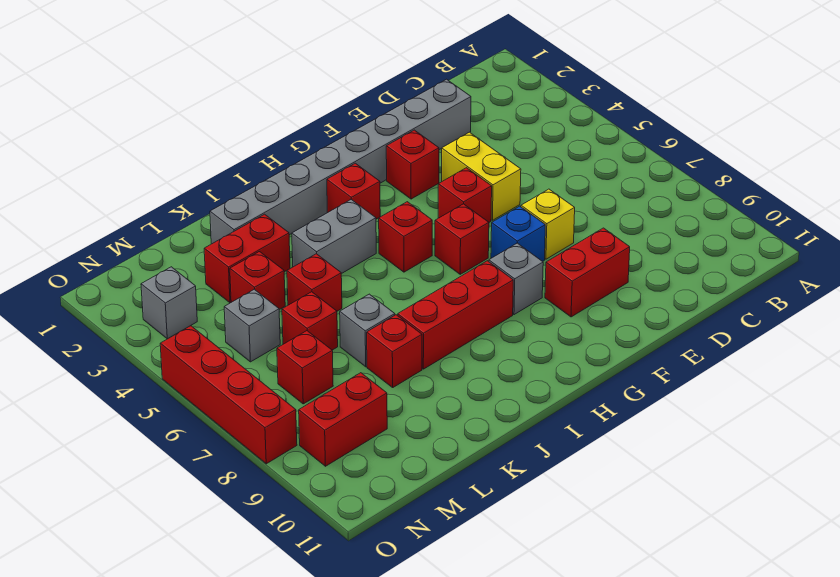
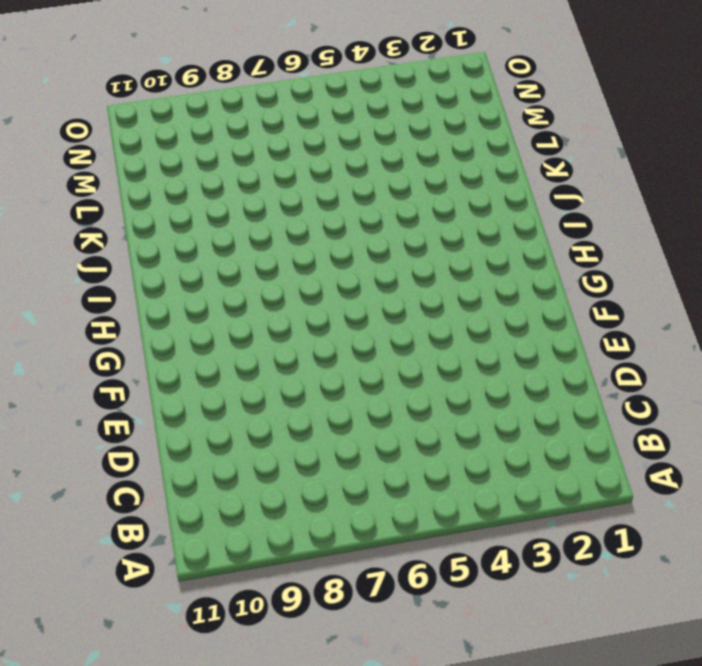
none -> grey 1x8 brick [210,79,471,244]
none -> yellow 1x2 brick [442,132,521,220]
none -> yellow 1x1 brick [521,189,575,259]

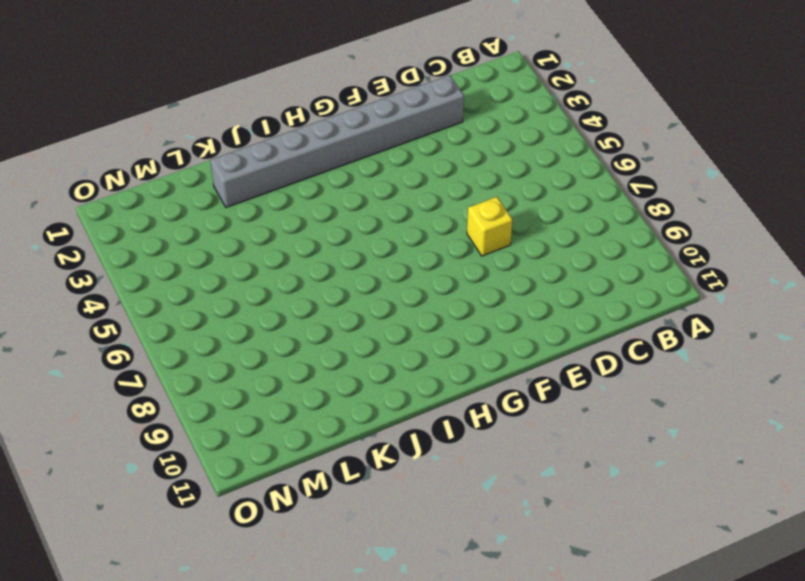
none -> yellow 1x2 brick [442,132,521,220]
none -> red 1x2 brick [545,228,630,317]
none -> red 1x1 brick [386,130,439,199]

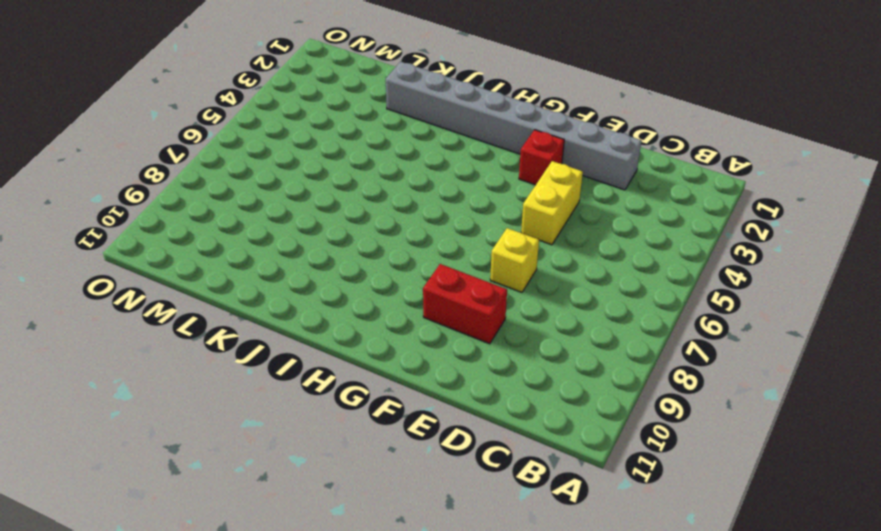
none -> red 1x1 brick [438,168,492,222]
none -> blue 1x1 brick [491,206,545,261]
none -> red 1x1 brick [435,204,489,274]

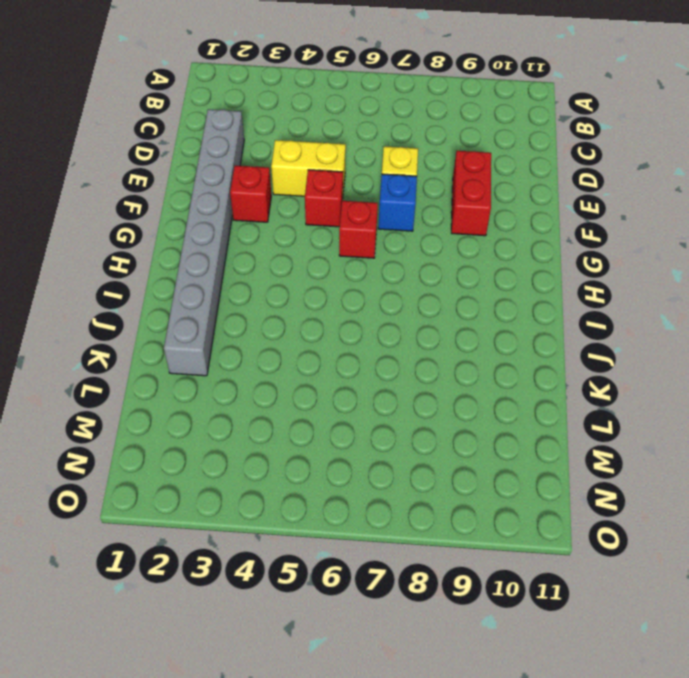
none -> grey 1x1 brick [489,243,543,315]
none -> red 1x1 brick [327,163,380,219]
none -> red 1x1 brick [379,202,432,272]

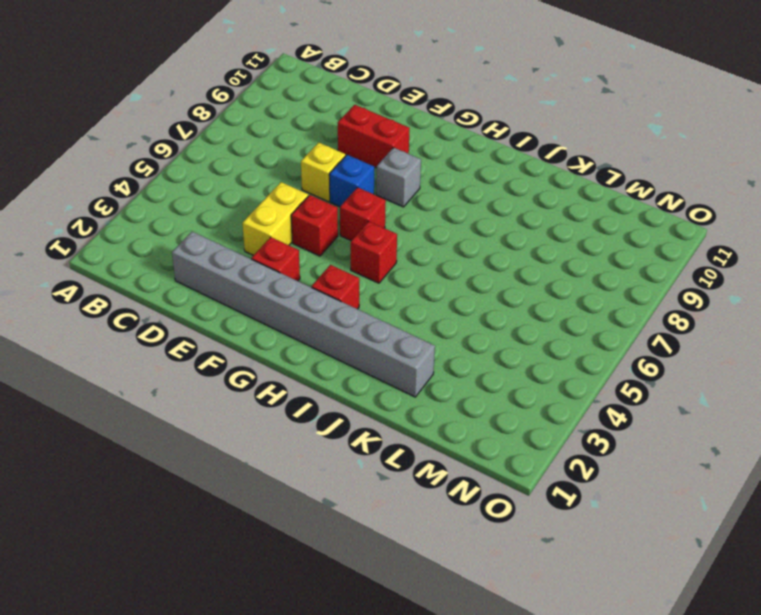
none -> red 1x3 brick [398,261,513,369]
none -> grey 1x2 brick [292,200,376,274]
none -> red 1x2 brick [204,214,290,303]

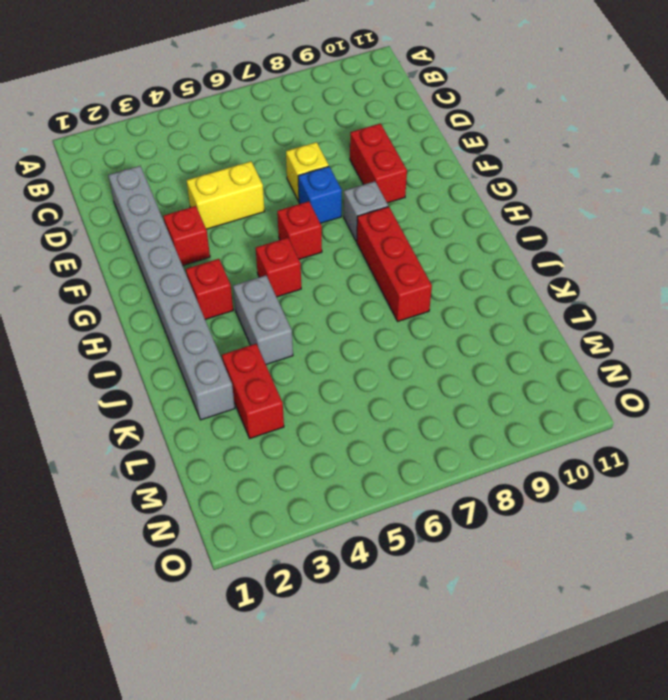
none -> red 1x1 brick [438,168,492,222]
none -> red 1x1 brick [287,254,342,311]
none -> grey 1x1 brick [340,294,395,367]

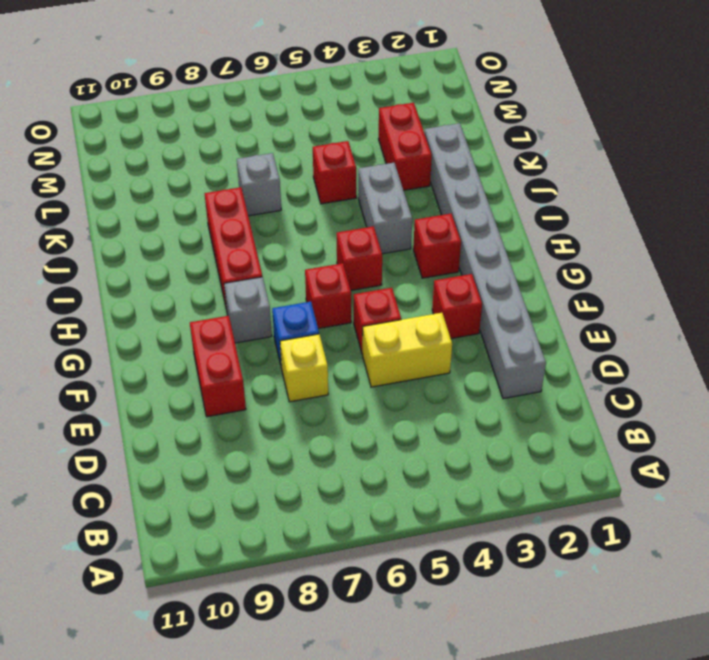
none -> red 1x1 brick [367,315,422,387]
none -> red 1x1 brick [230,252,285,310]
none -> red 1x1 brick [282,292,338,350]

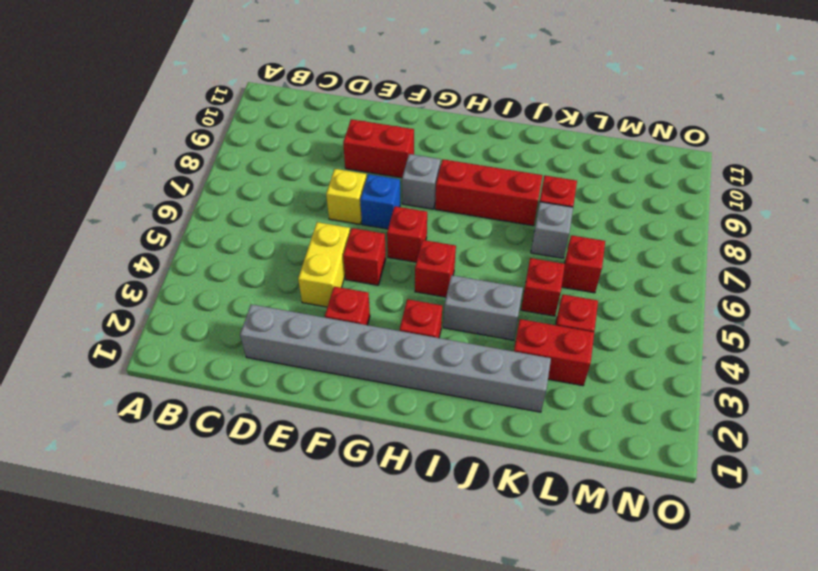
none -> grey 1x1 brick [224,289,280,362]
none -> red 1x1 brick [277,331,333,404]
none -> red 1x2 brick [299,373,387,466]

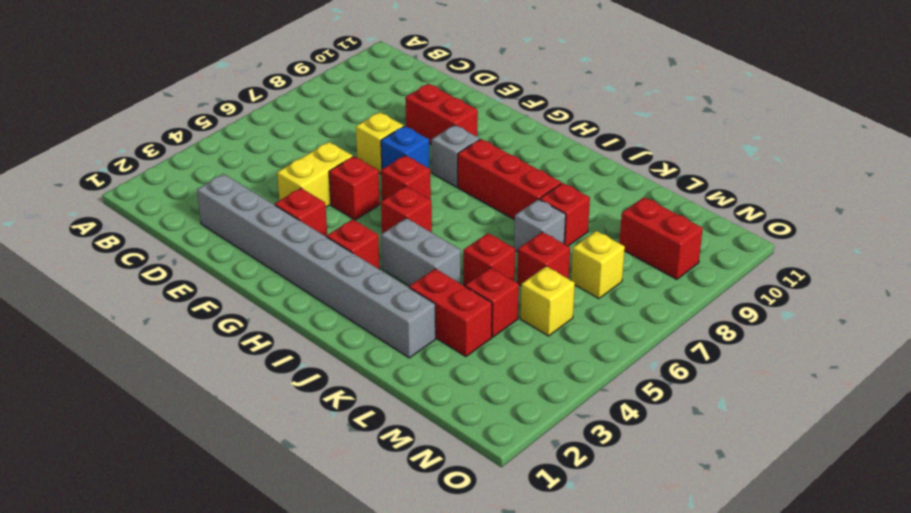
yellow 1x1 brick [520,266,575,336] -> grey 1x1 brick [224,289,280,362]
yellow 1x1 brick [571,231,625,299] -> red 1x1 brick [277,331,333,404]
none -> grey 1x1 brick [141,267,197,339]
none -> red 1x4 brick [160,326,297,464]

